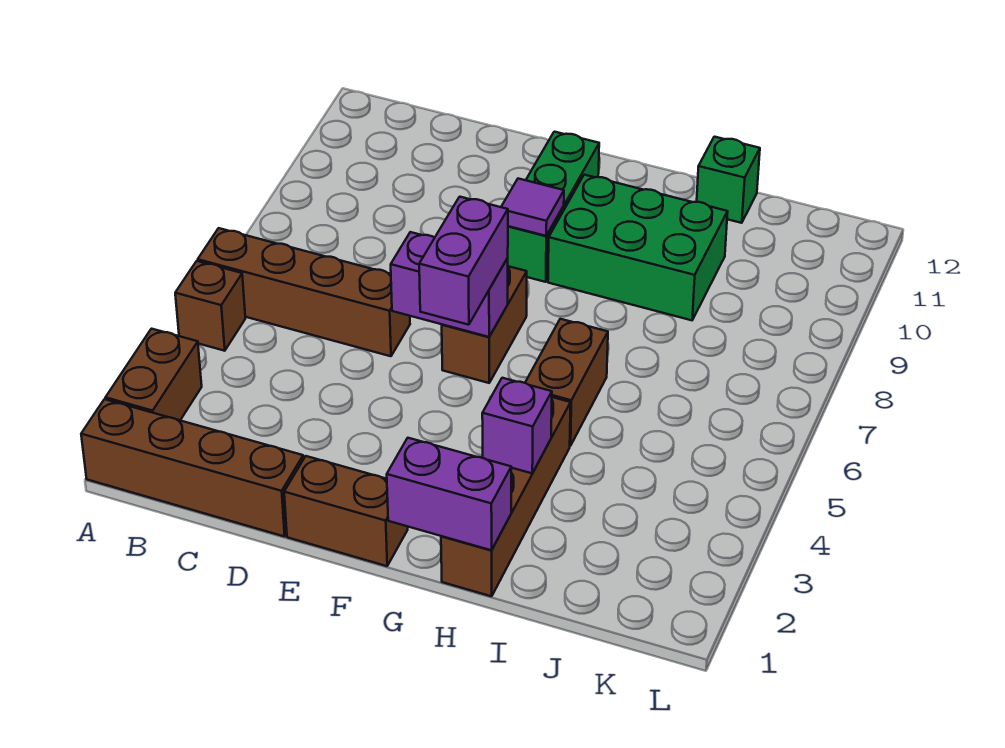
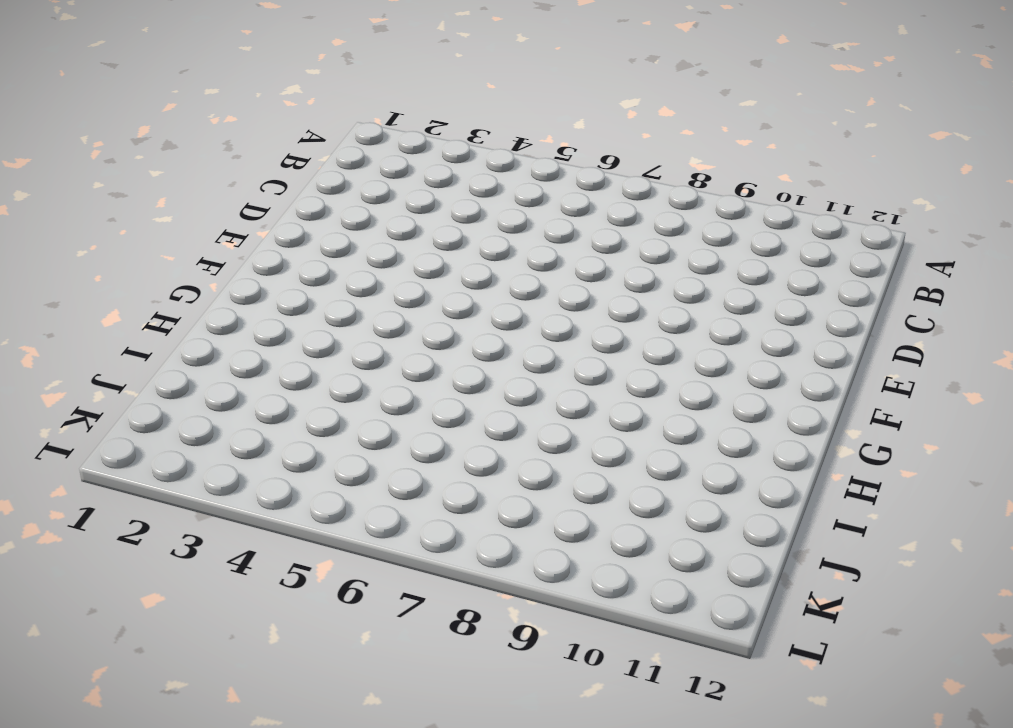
none -> brown 1x4 brick [81,399,303,537]
none -> brown 1x2 brick [105,329,202,420]
none -> brown 1x1 brick [175,261,245,351]

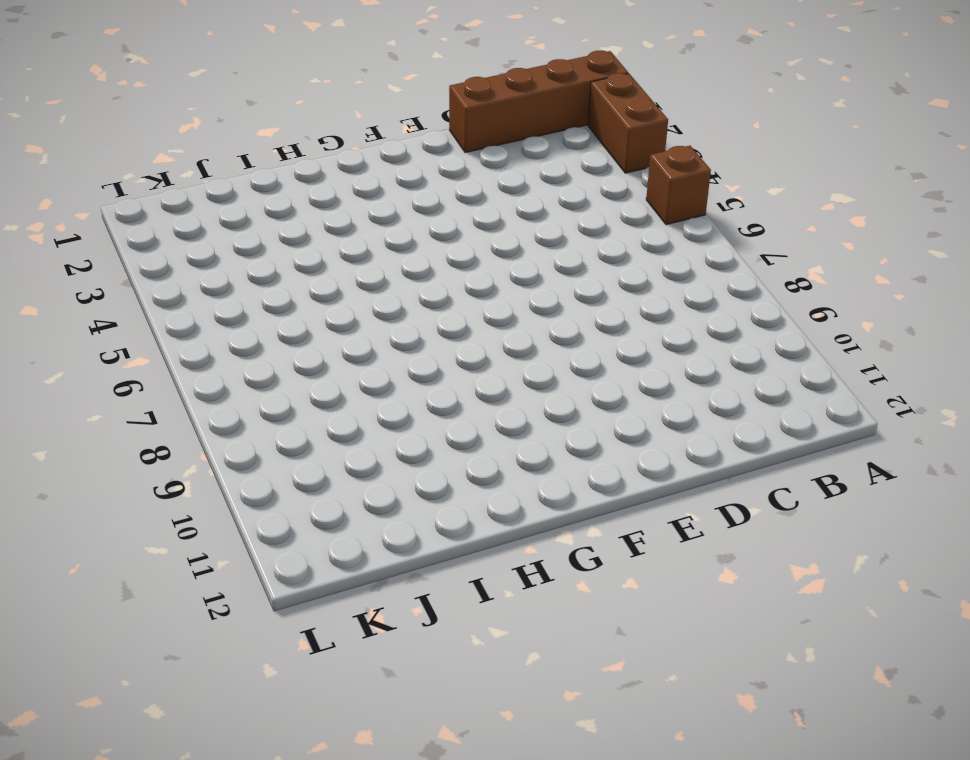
none -> brown 1x4 brick [198,228,410,356]
none -> brown 1x2 brick [284,456,408,566]
none -> brown 1x2 brick [442,266,527,383]

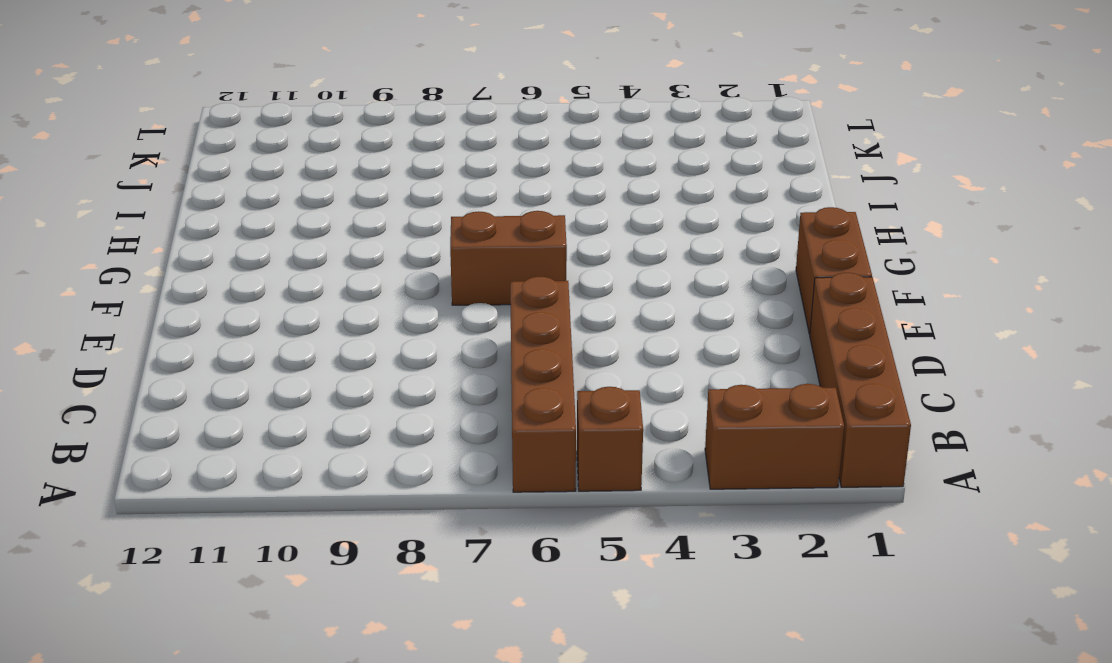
none -> green 1x3 brick [508,132,599,282]
none -> green 2x3 brick [548,175,728,320]
none -> brown 1x4 brick [441,397,571,596]

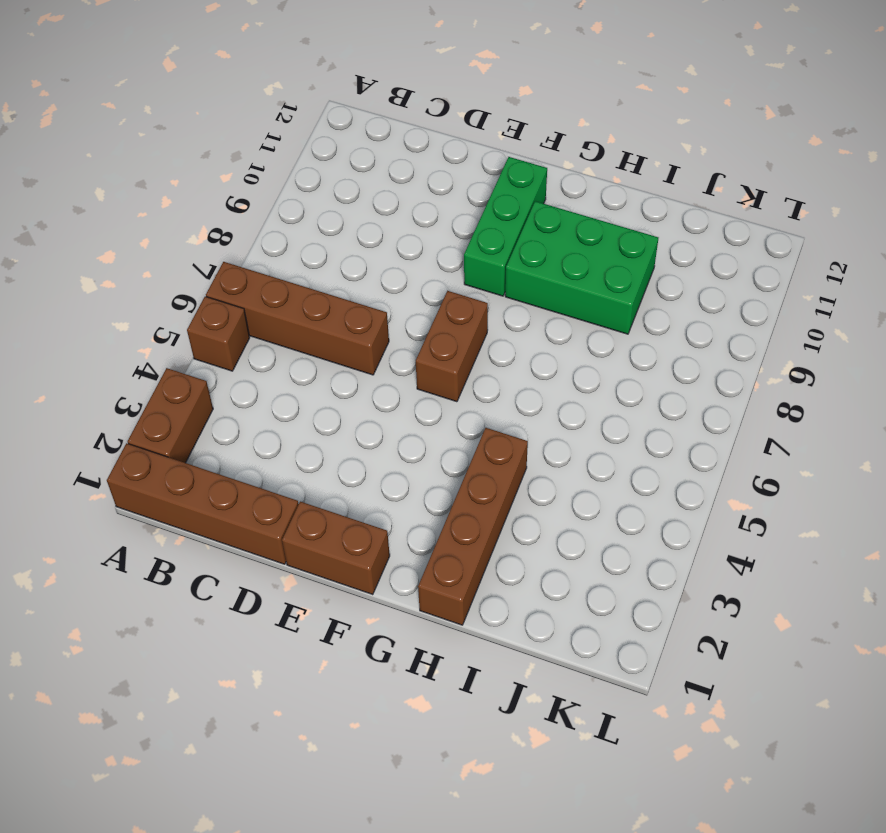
none -> brown 1x2 brick [525,319,608,446]
none -> green 1x1 brick [697,137,760,223]
none -> purple 1x2 brick [391,232,508,337]

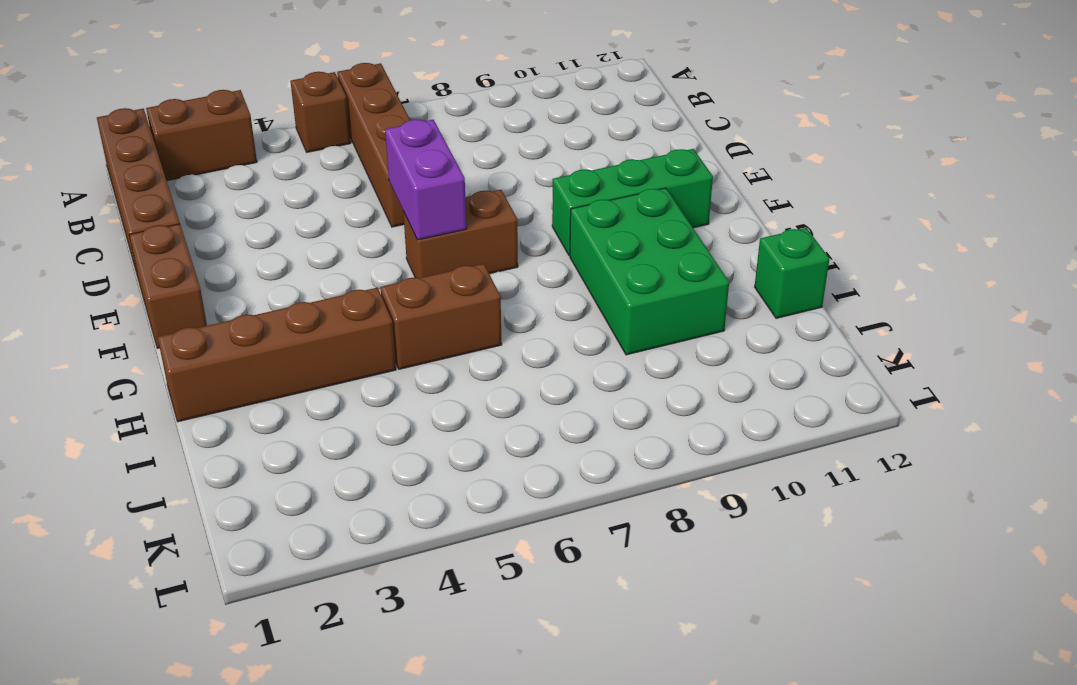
none -> purple 1x1 tile [501,179,564,236]
none -> purple 1x2 brick [387,438,511,550]
none -> purple 1x1 brick [482,378,552,473]

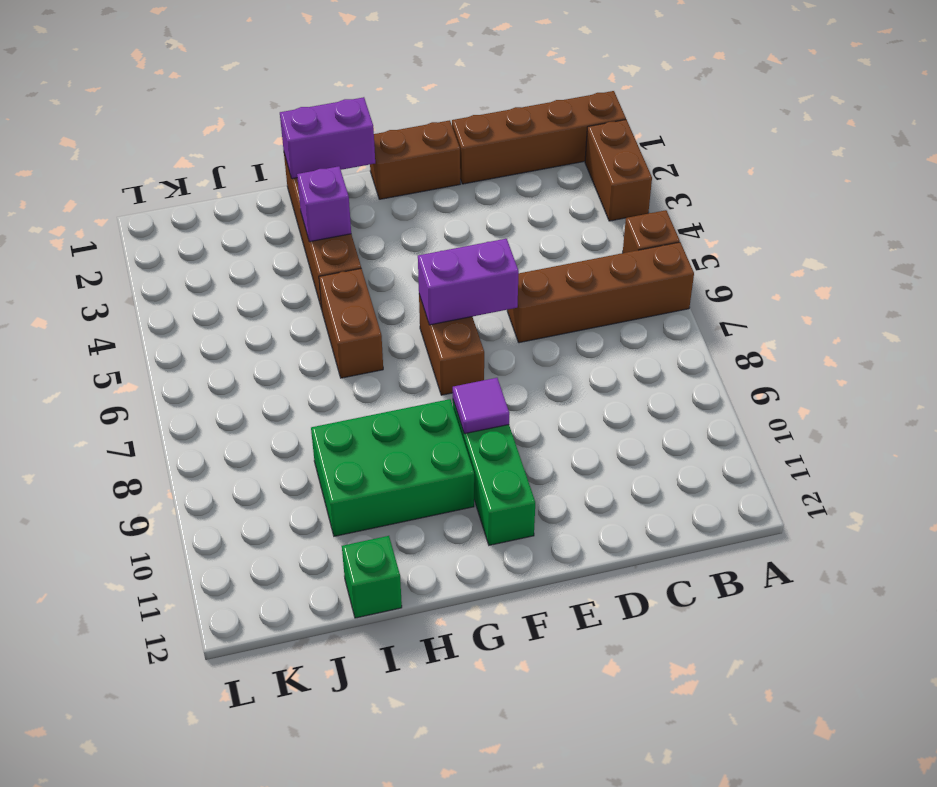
none -> purple 1x2 brick [419,197,508,325]

